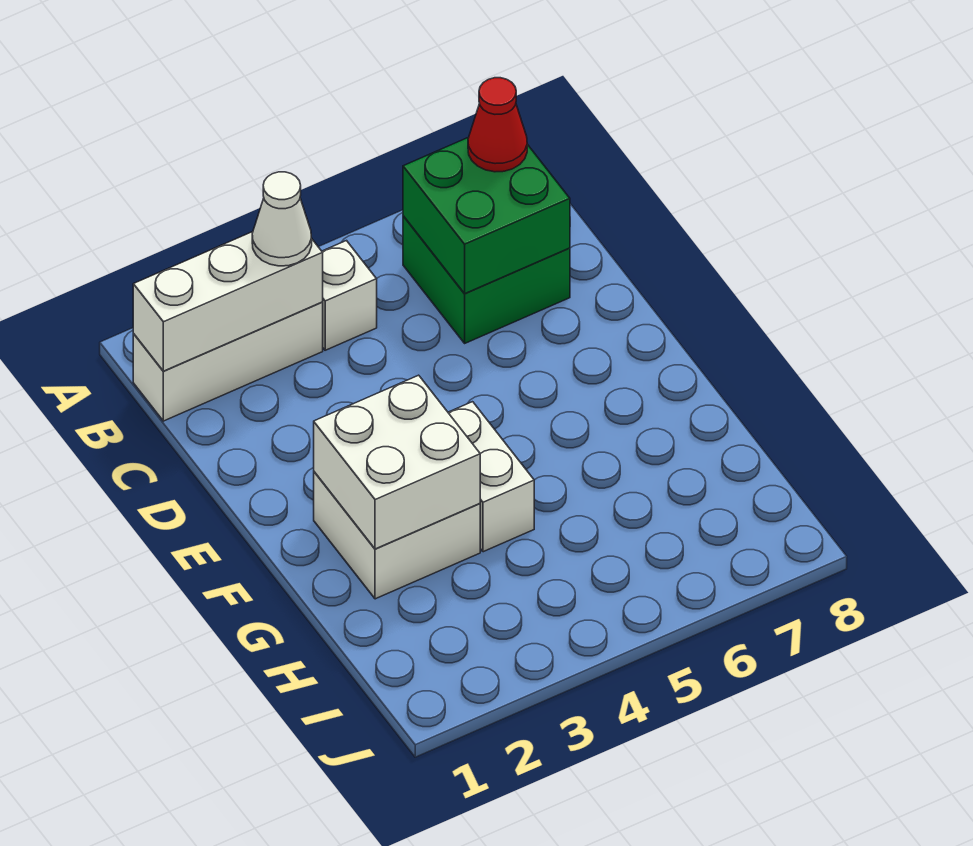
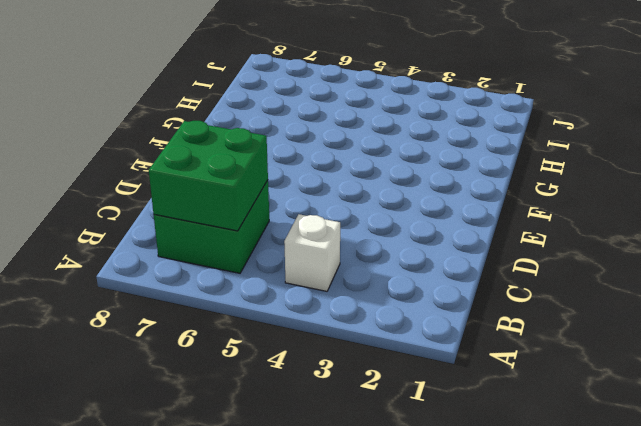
none -> white 1x3 brick [133,302,323,421]
none -> white 2x2 brick [314,472,480,599]

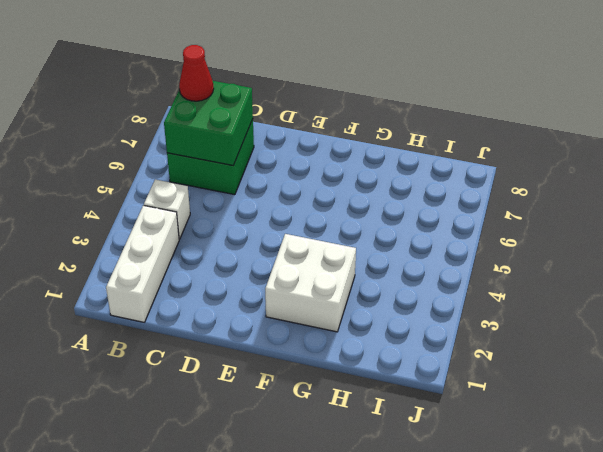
none -> white 1x2 brick [448,402,534,552]
none -> white 1x3 brick [133,232,323,371]

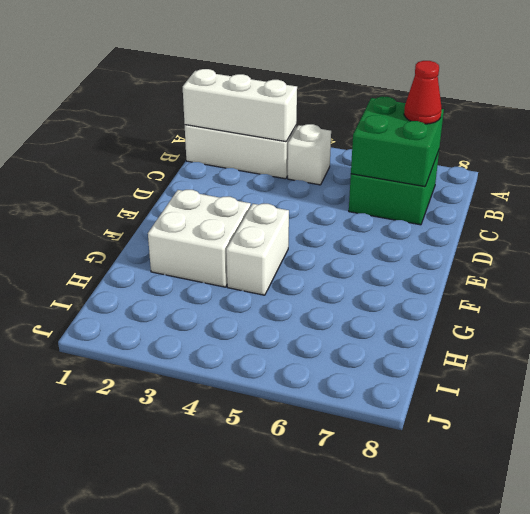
none -> white 2x2 brick [314,375,480,549]
none -> white 1x1 cone [252,172,312,266]

